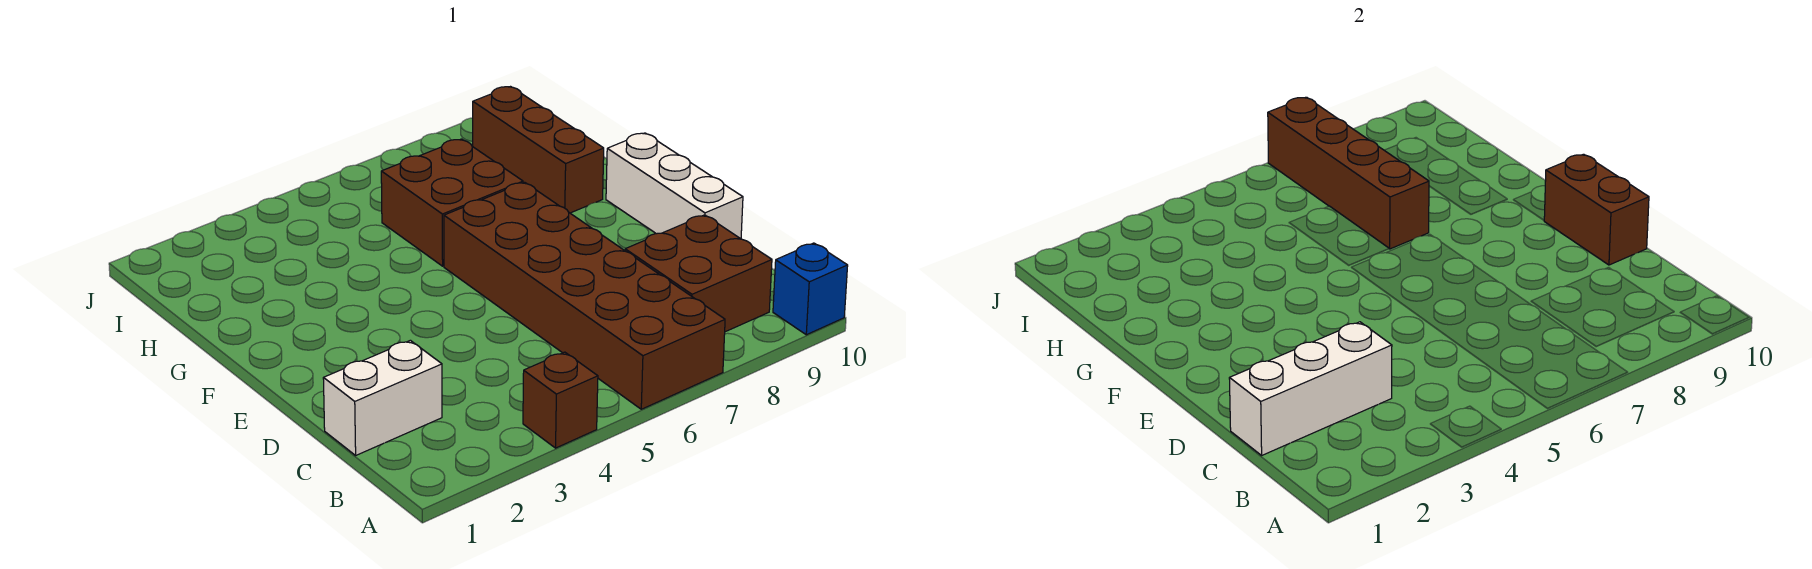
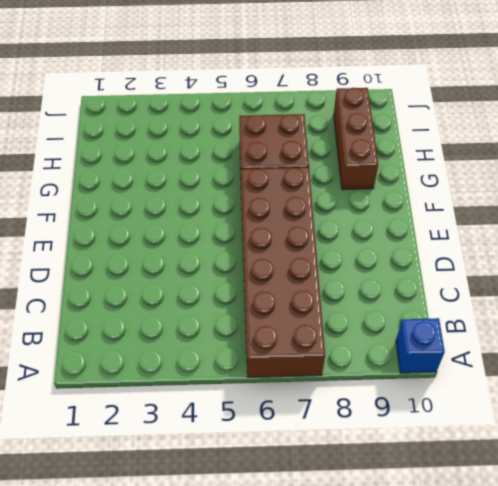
none -> brown 1x1 brick [523,352,598,448]
none -> brown 2x2 brick [625,215,772,332]

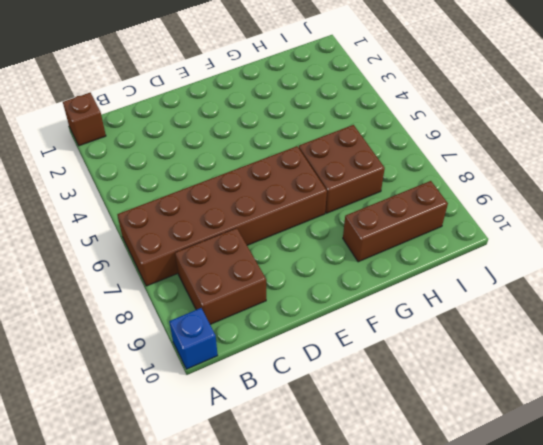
brown 1x1 brick [63,93,106,146] -> brown 1x1 brick moved to [523,352,598,448]
none -> white 1x2 brick [323,340,442,455]
none -> white 1x3 brick [606,133,743,239]

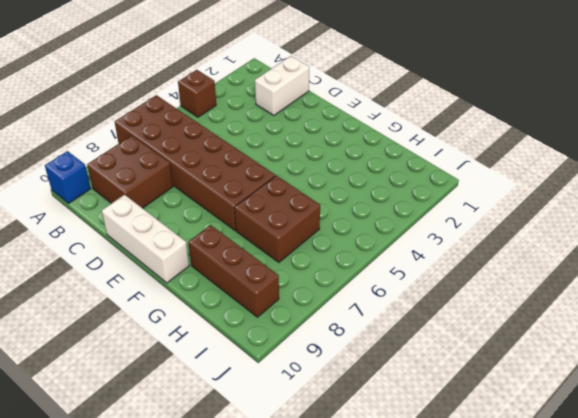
none -> white 1x3 brick [1229,322,1392,455]
none -> brown 1x2 brick [1544,154,1649,265]

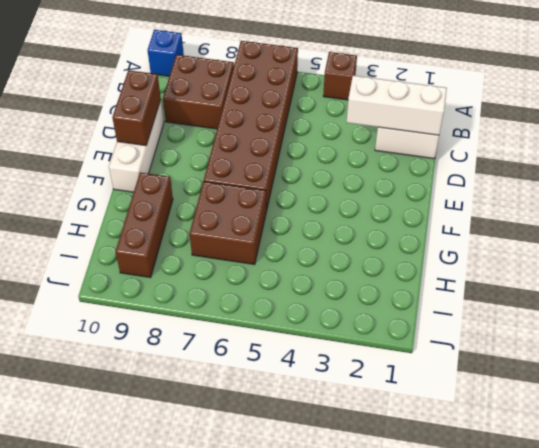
none -> brown 1x4 brick [1268,97,1429,249]

